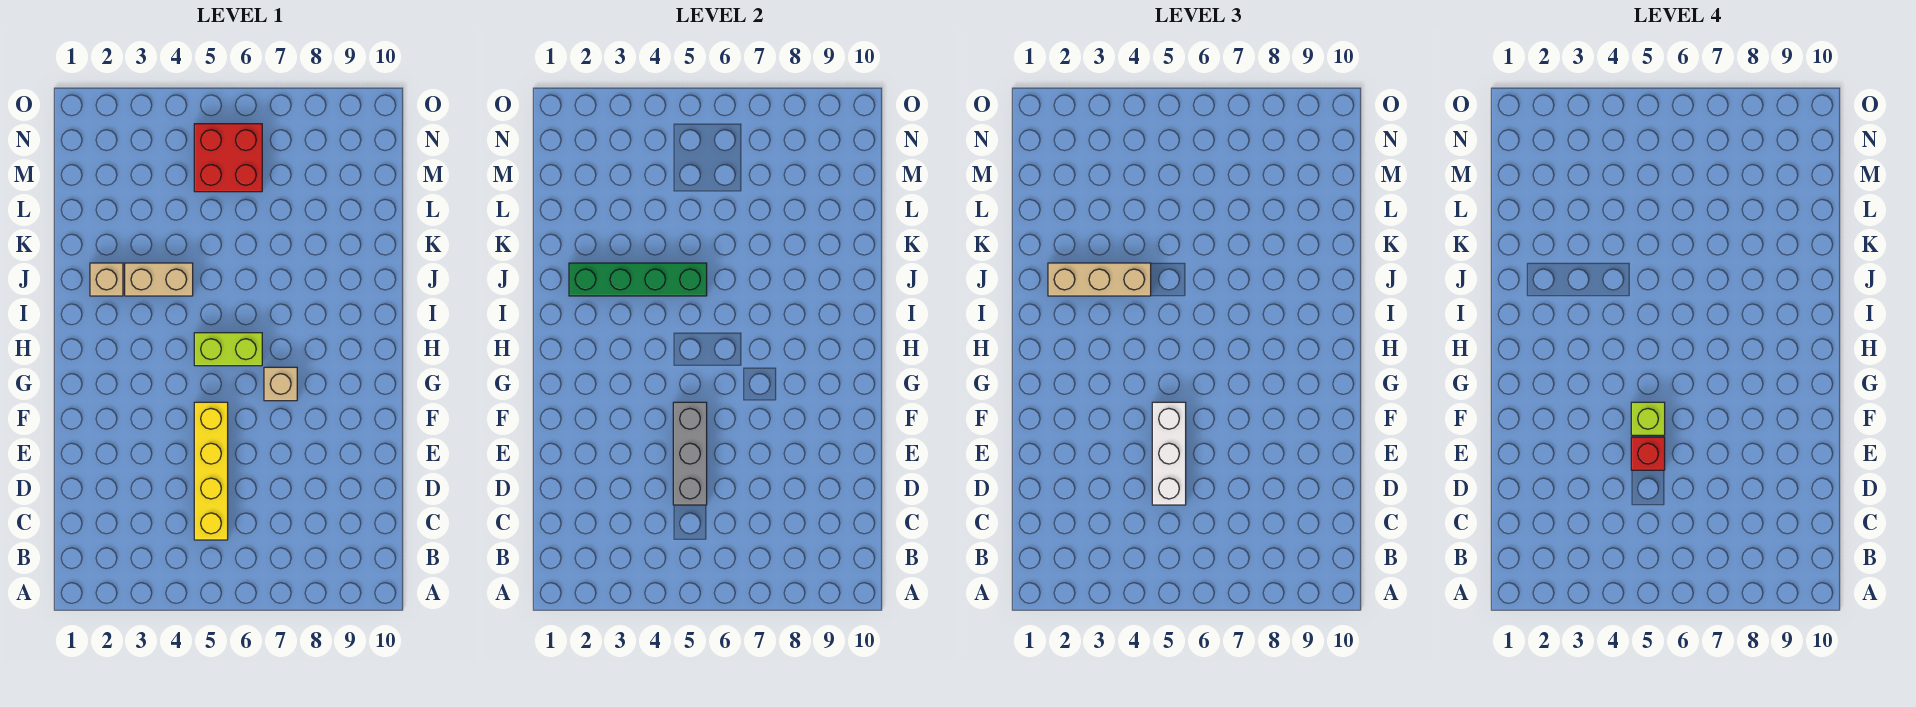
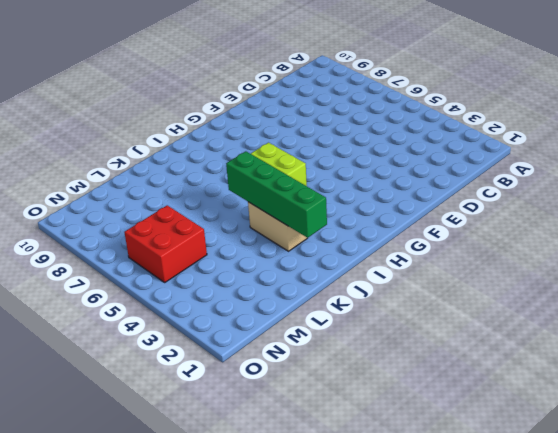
none -> yellow 1x4 brick [194,402,228,540]
none -> tan 1x1 brick [264,367,297,401]
none -> tan 1x1 brick [90,263,123,296]

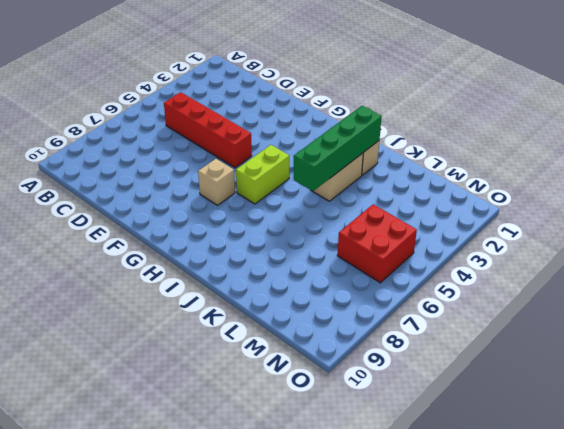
red 1x4 brick [164,92,252,168] -> yellow 1x4 brick [194,402,228,540]
none -> grey 1x3 brick [673,402,707,505]
none -> white 1x3 brick [1152,402,1186,505]
none -> tan 1x3 brick [1048,263,1151,296]

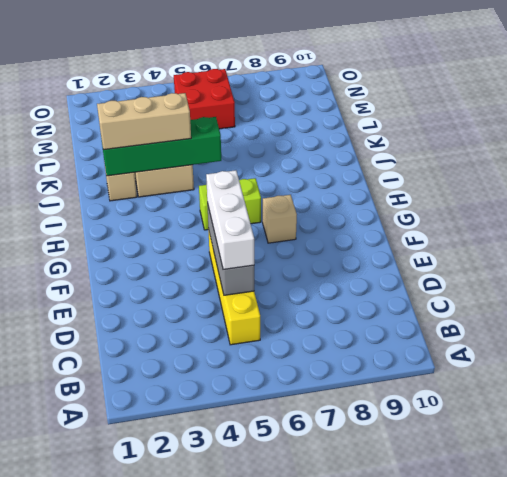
none -> red 1x1 brick [1631,437,1665,470]
none -> lime 1x1 brick [1631,402,1665,435]

